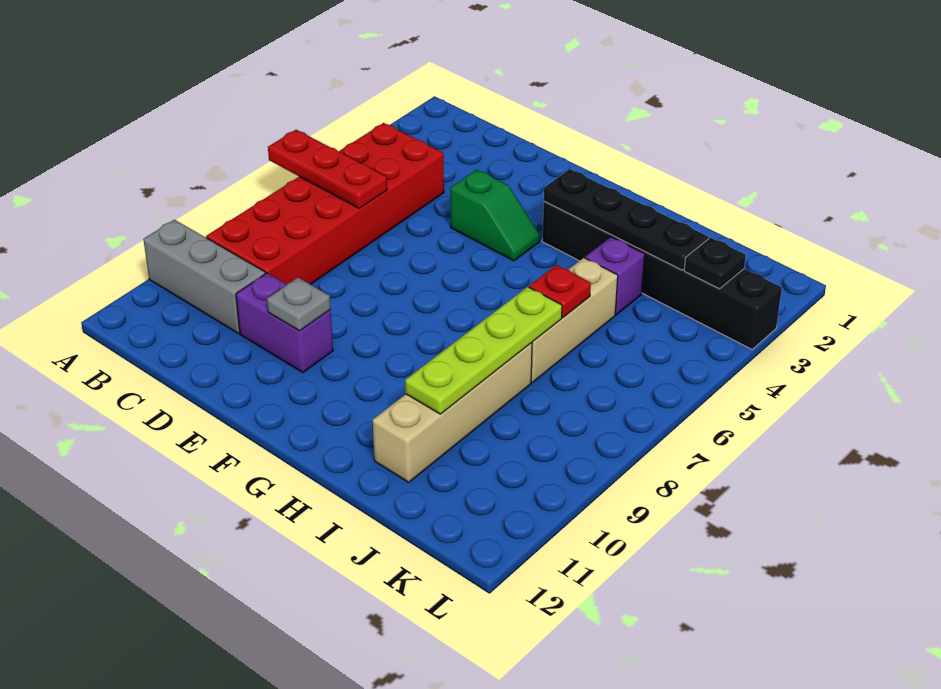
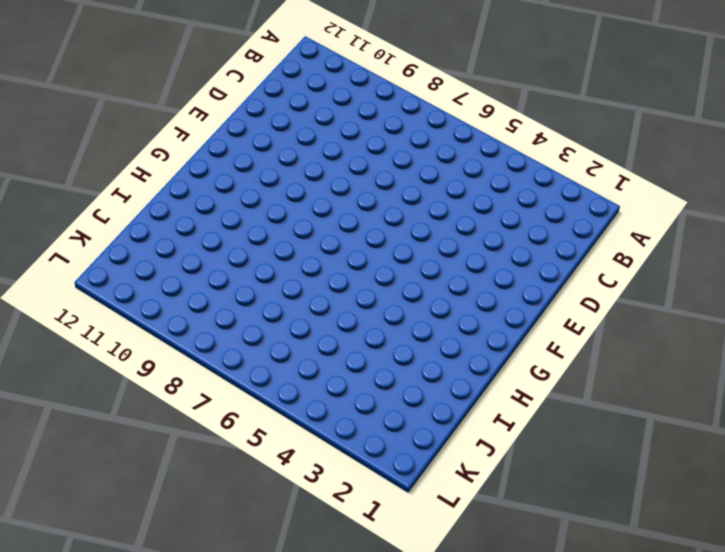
none -> grey 1x3 brick [143,220,265,334]
none -> red 2x6 brick [206,123,444,284]
none -> purple 1x2 brick [236,273,333,373]

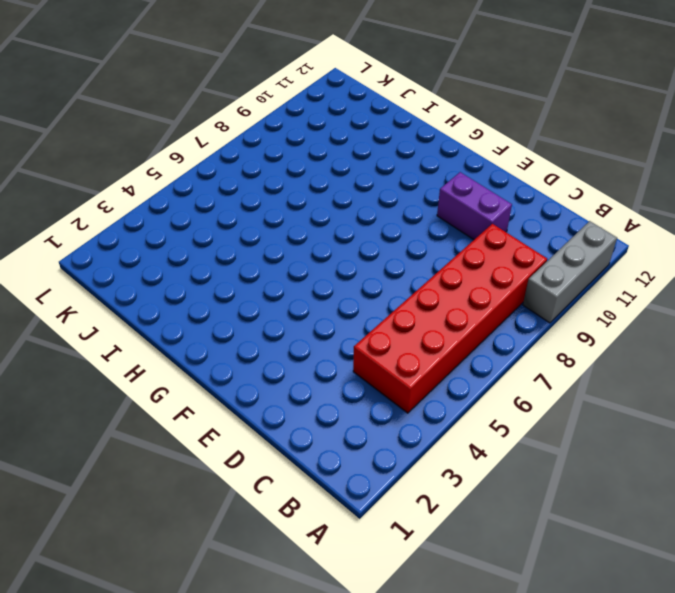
grey 1x3 brick [523,221,617,323] -> grey 1x3 brick turned to [143,220,265,334]
none -> green 1x2 slope [450,170,540,261]
none -> black 1x6 brick [542,202,782,349]
none -> purple 1x1 brick [585,237,645,315]

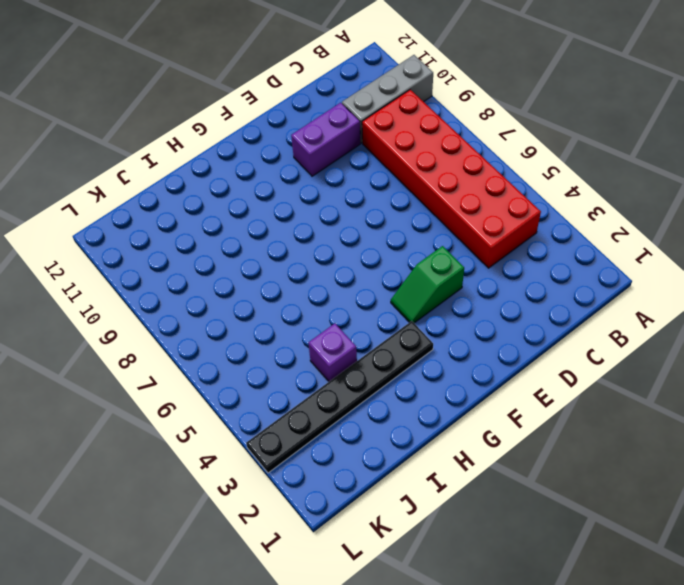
black 1x6 plate [246,321,433,473] -> black 1x6 brick [542,202,782,349]
none -> tan 1x3 brick [531,258,618,382]
none -> tan 1x4 brick [373,343,532,482]
none -> red 1x3 plate [268,130,387,209]

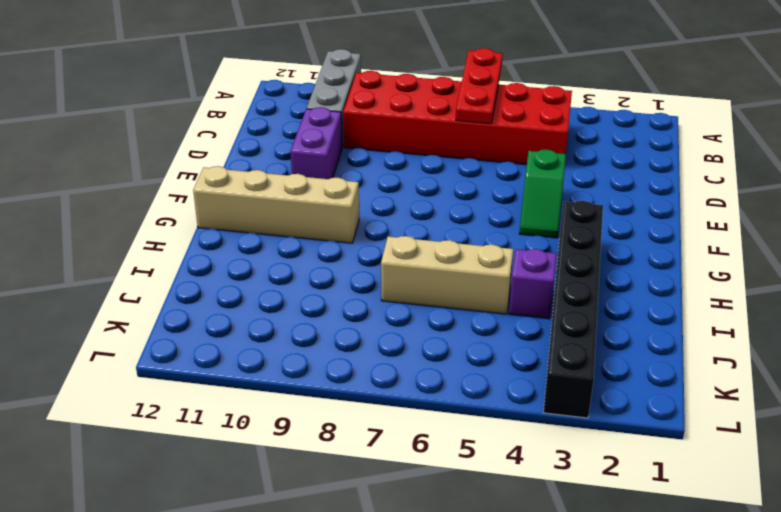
tan 1x4 brick [193,166,359,243] -> tan 1x4 brick moved to [373,343,532,482]
none -> grey 1x1 plate [267,278,330,331]
none -> black 1x4 plate [544,169,709,270]
none -> red 1x1 plate [529,265,591,318]

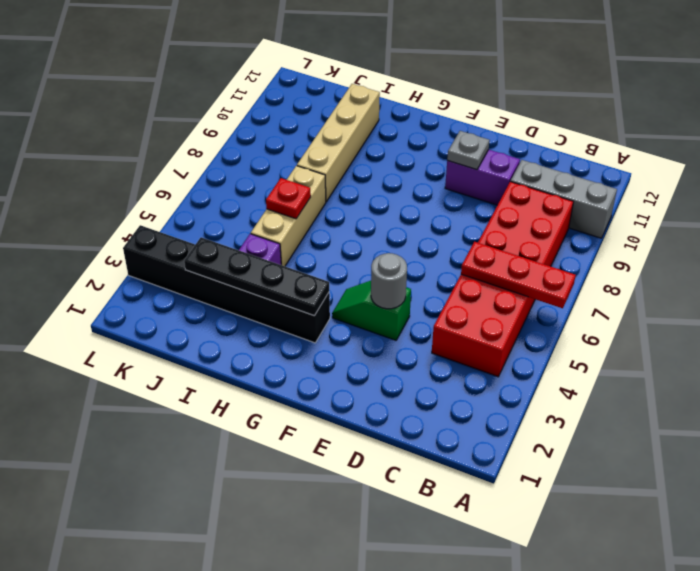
grey 1x1 round brick [371,253,407,309] -> none
none -> lime 1x4 plate [405,287,562,414]
none -> black 1x1 plate [684,238,746,289]

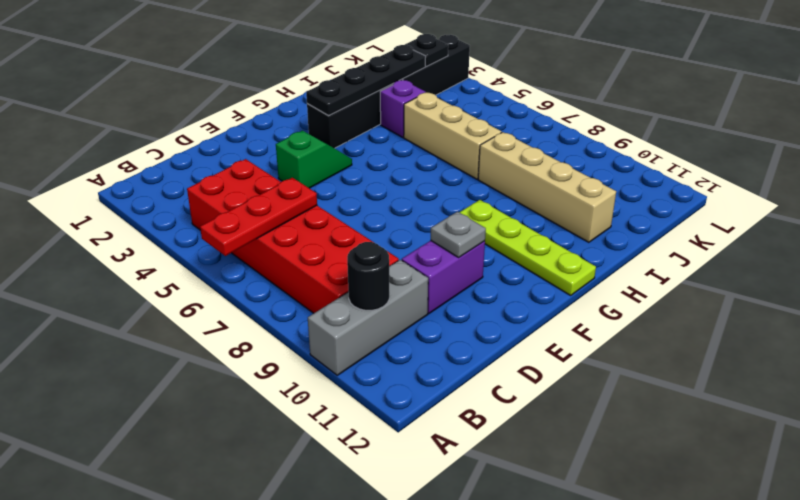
black 1x1 round brick [347,242,389,310] -> none
lime 1x4 plate [460,200,596,295] -> lime 1x4 plate moved to [405,287,562,414]
none -> red 1x1 plate [529,265,591,318]

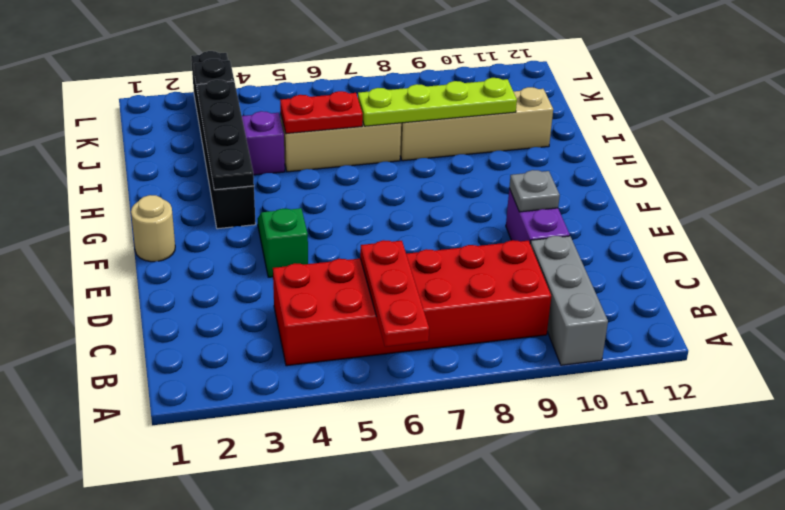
tan 1x1 round brick [131,195,175,262] -> none
red 1x2 plate [280,91,363,134] -> red 1x1 plate [529,265,591,318]

